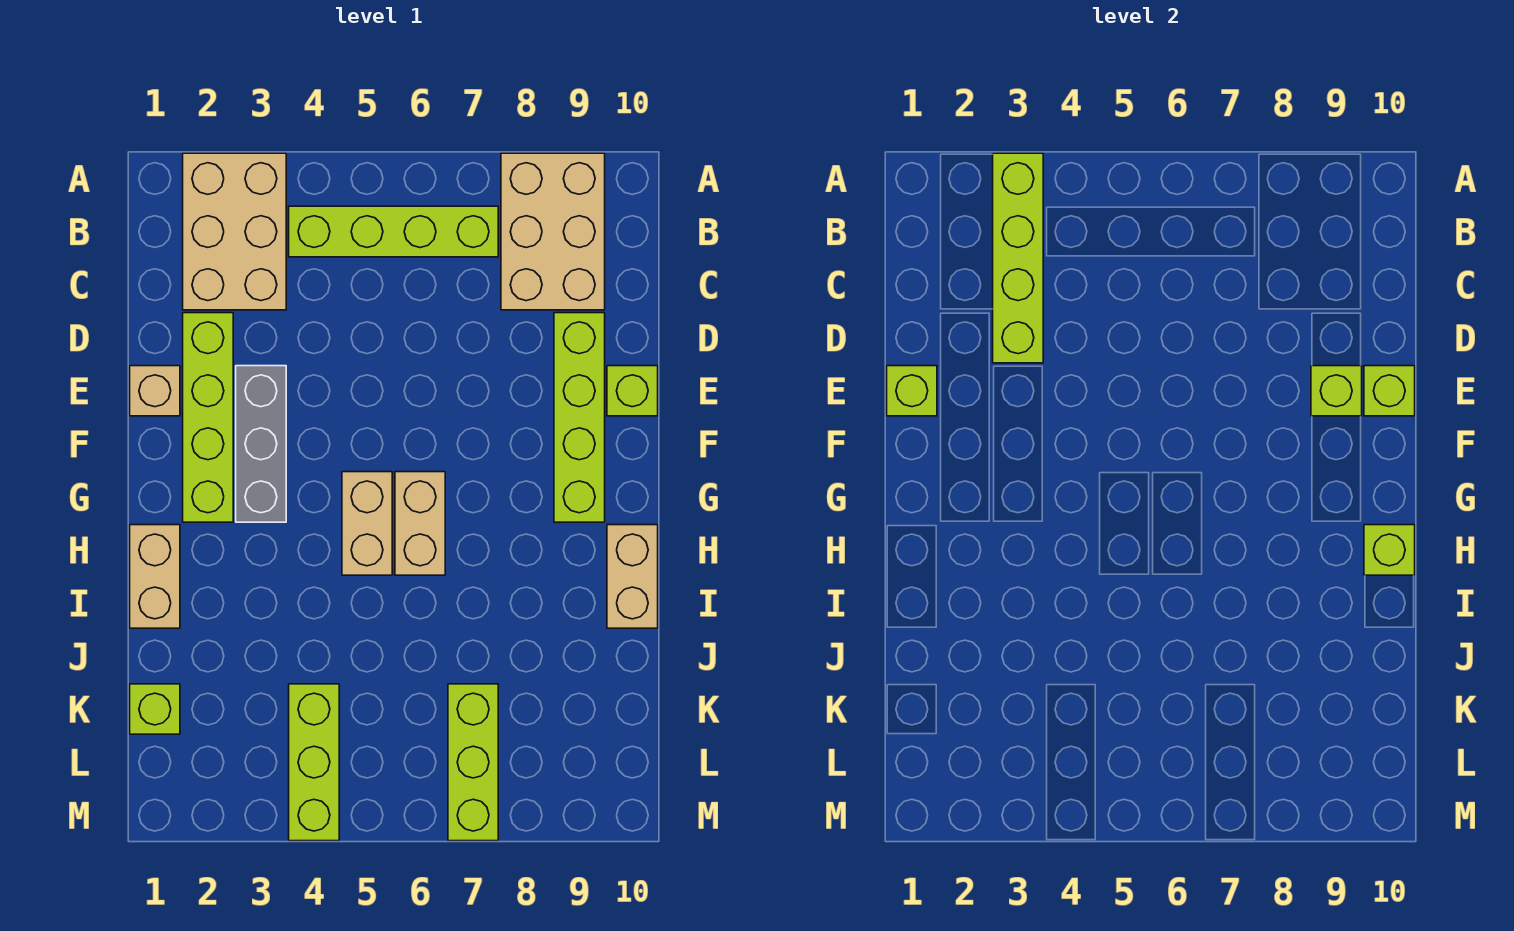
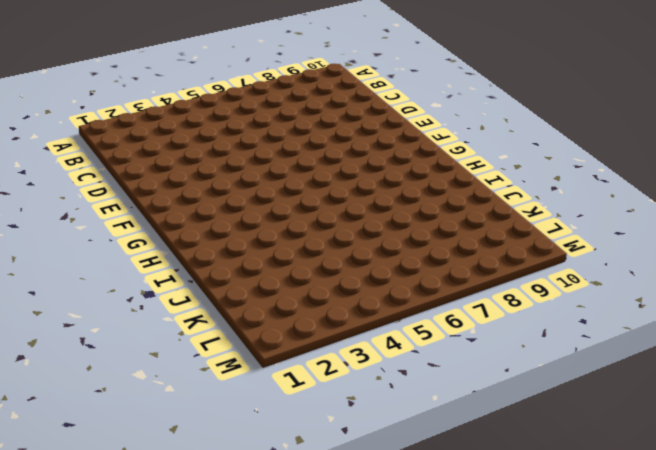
none -> tan 2x3 brick [183,153,286,310]
none -> tan 2x3 brick [501,153,605,310]
none -> lime 1x4 brick [289,206,498,257]

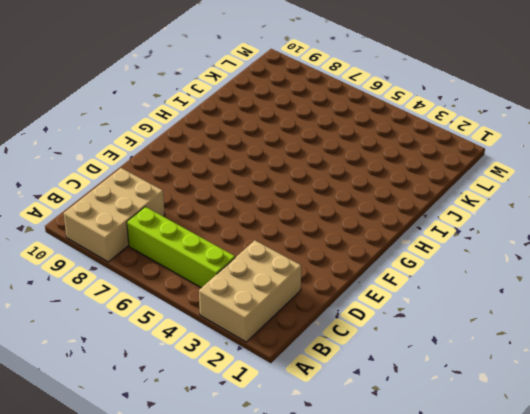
none -> lime 1x4 brick [183,313,233,522]
none -> lime 1x4 brick [554,313,605,522]
none -> tan 1x1 brick [130,366,180,416]

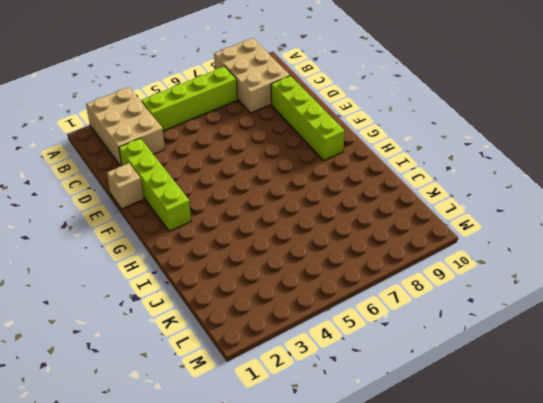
none -> grey 1x3 brick [236,366,286,522]
none -> lime 1x1 brick [607,366,658,416]
none -> tan 1x2 brick [342,472,392,575]

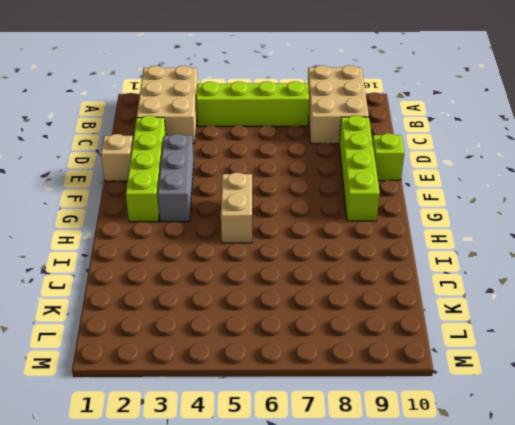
none -> tan 1x2 brick [395,472,445,575]
none -> tan 1x2 brick [130,525,180,628]
none -> tan 1x2 brick [607,525,658,628]

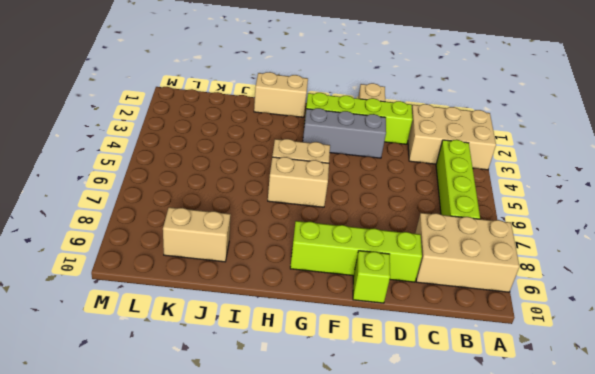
tan 1x2 brick [163,207,231,262] -> tan 1x2 brick moved to [607,525,658,628]
none -> lime 1x1 brick [130,684,180,734]
none -> lime 1x3 brick [289,684,339,841]
none -> lime 1x3 brick [448,684,498,841]

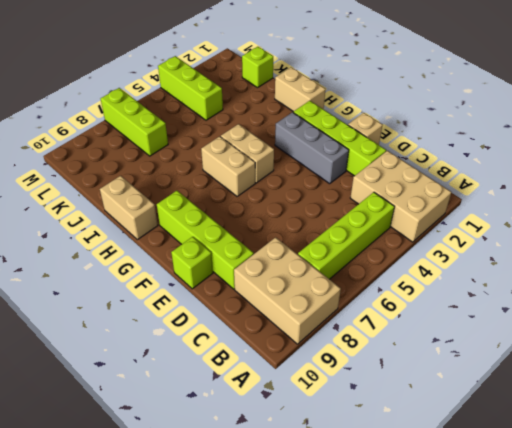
none -> lime 1x4 brick [993,153,1043,363]
none -> lime 1x1 brick [887,366,937,416]
none -> lime 1x1 brick [1311,366,1362,416]

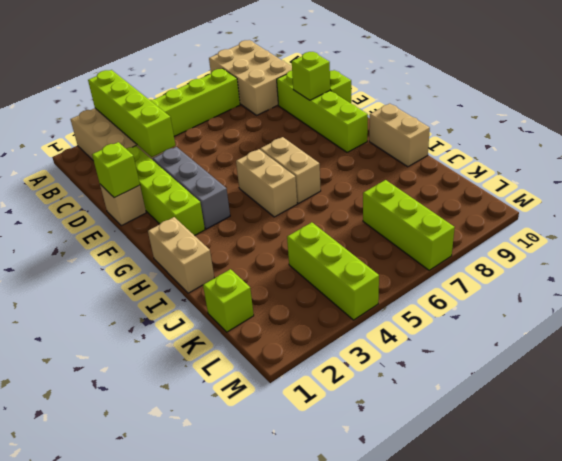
none -> lime 1x1 brick [1364,366,1415,416]
none -> lime 1x1 brick [1364,525,1415,575]

